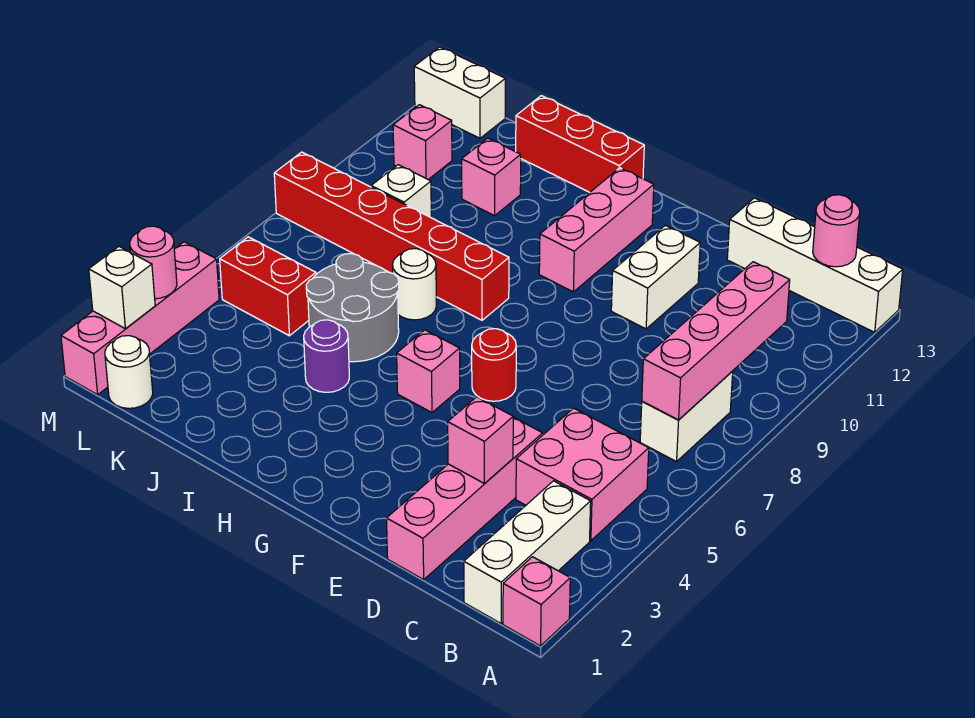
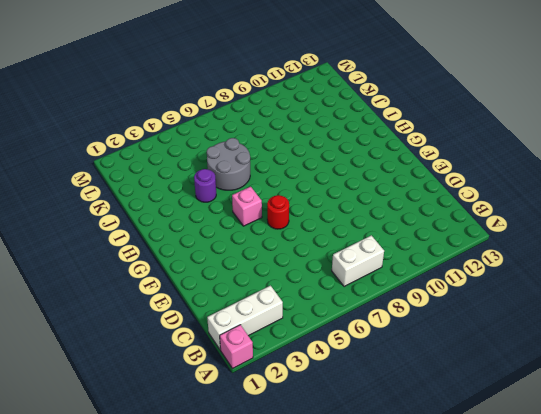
none -> white 1x4 brick [727,198,903,332]
none -> pink 2x2 brick [516,408,649,541]
none -> pink 1x4 brick [386,417,543,580]

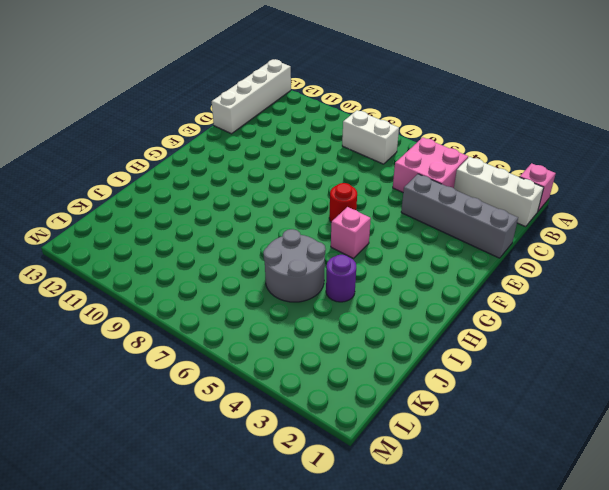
grey 1x4 brick [401,174,518,258] -> pink 1x4 brick [386,417,543,580]
none -> white 1x2 brick [611,225,700,329]
none -> pink 1x3 brick [539,168,654,292]
none -> red 1x6 brick [274,152,509,320]

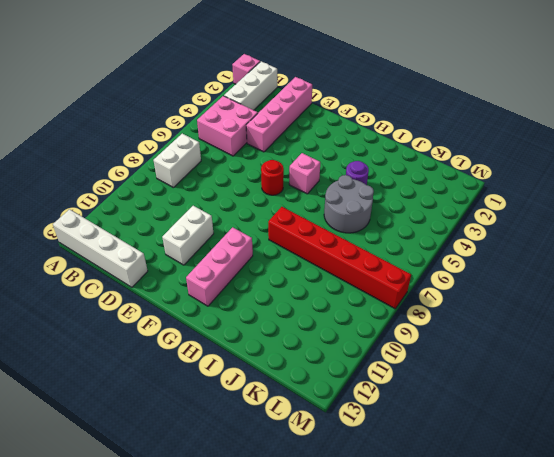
none -> red 1x3 brick [516,96,644,193]
none -> white 1x1 round brick [392,249,436,320]
none -> pink 1x1 brick [462,138,521,216]

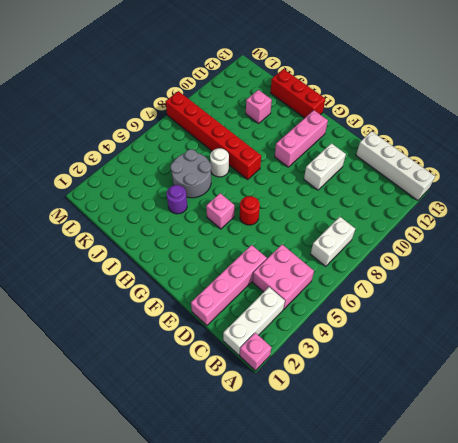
none -> red 1x2 brick [220,237,316,336]
none -> white 1x1 brick [371,165,431,217]
none -> white 1x1 round brick [105,336,153,408]

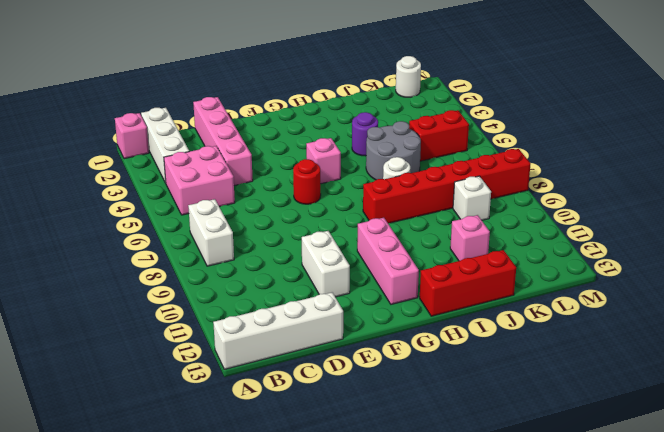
none -> pink 1x1 brick [393,105,452,180]
none -> white 1x2 brick [414,47,505,138]
none -> pink 1x4 brick [61,242,219,395]

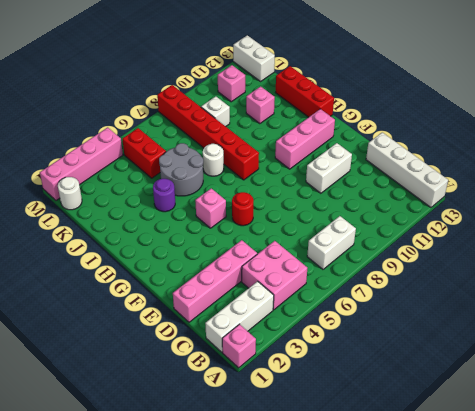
none -> pink 1x4 brick [642,262,790,420]
none -> pink 1x1 round brick [813,195,860,267]
none -> pink 1x1 brick [448,397,513,483]

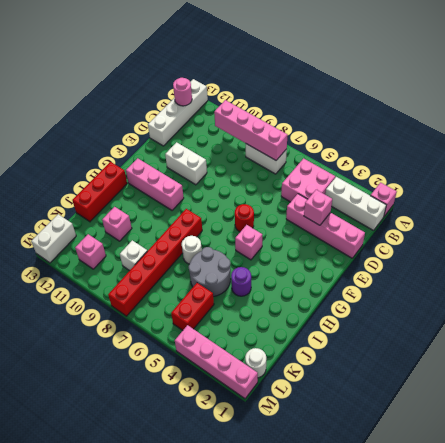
none -> white 1x1 brick [89,247,155,329]
none -> pink 1x1 round brick [130,226,177,299]

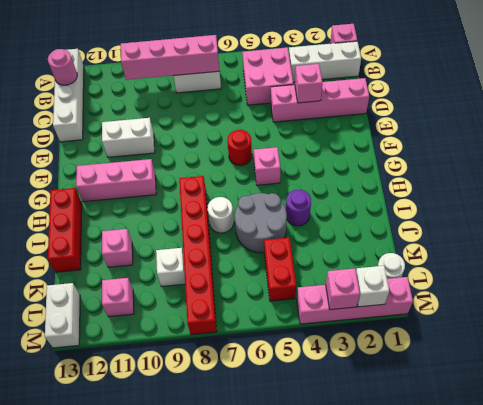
pink 1x1 brick [326,268,360,310] -> pink 1x1 round brick [130,226,177,299]

